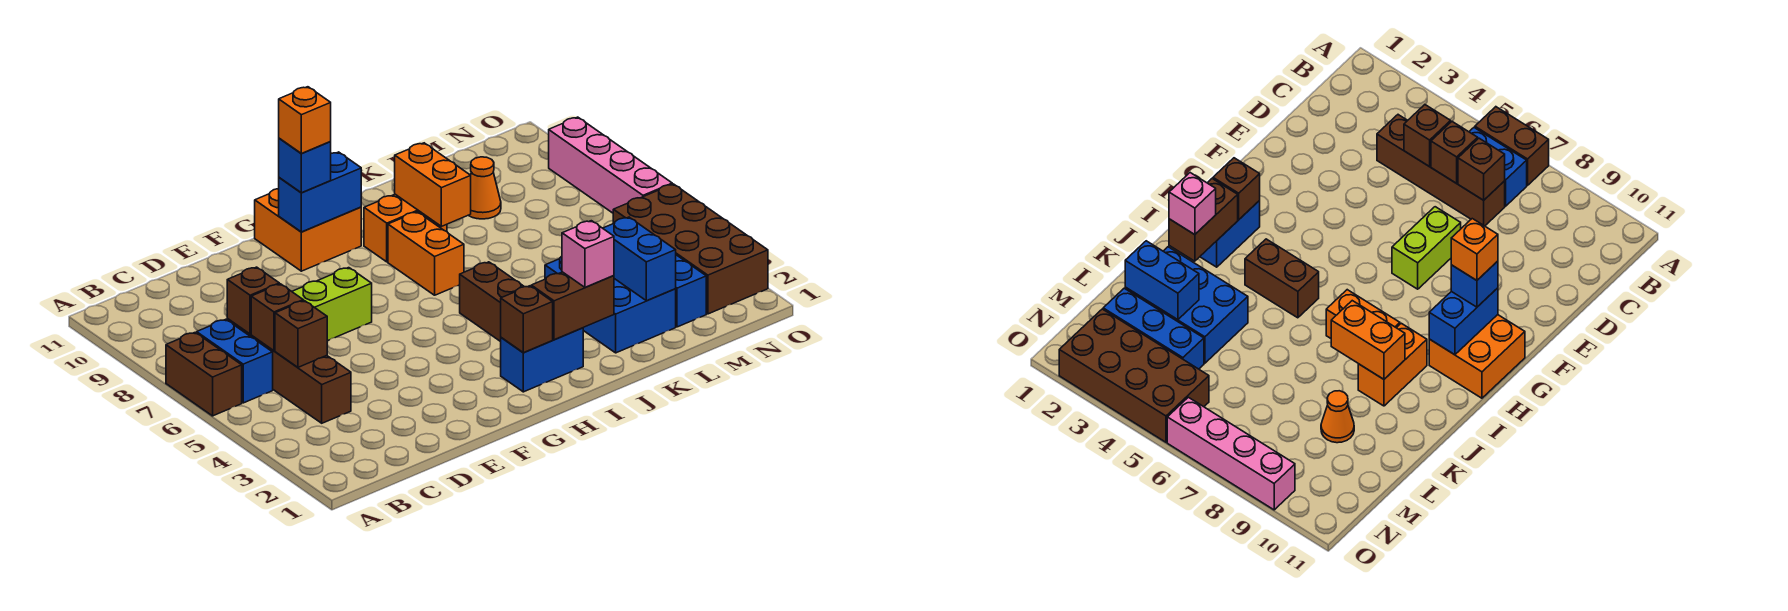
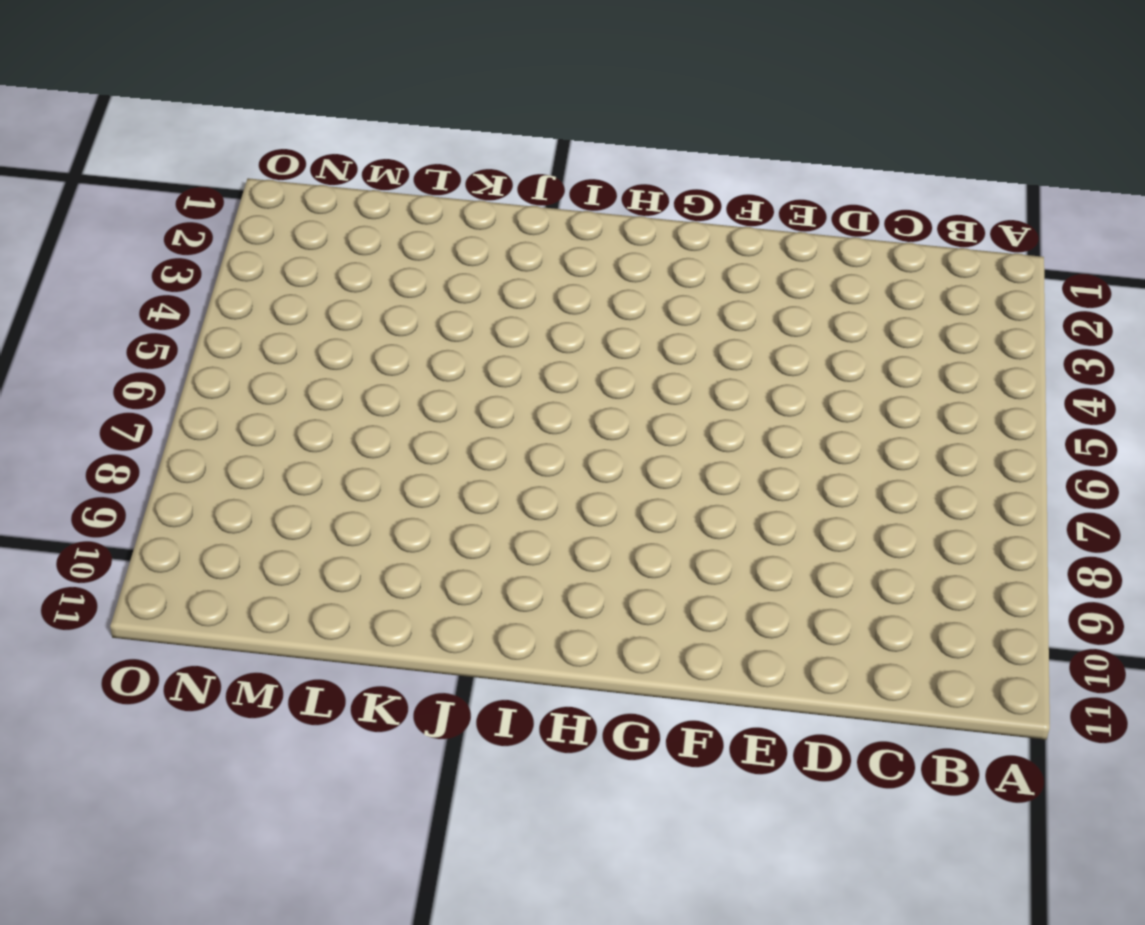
none -> brown 1x2 brick [166,333,242,416]
none -> blue 1x2 brick [197,319,273,403]
none -> brown 1x4 brick [227,319,351,423]

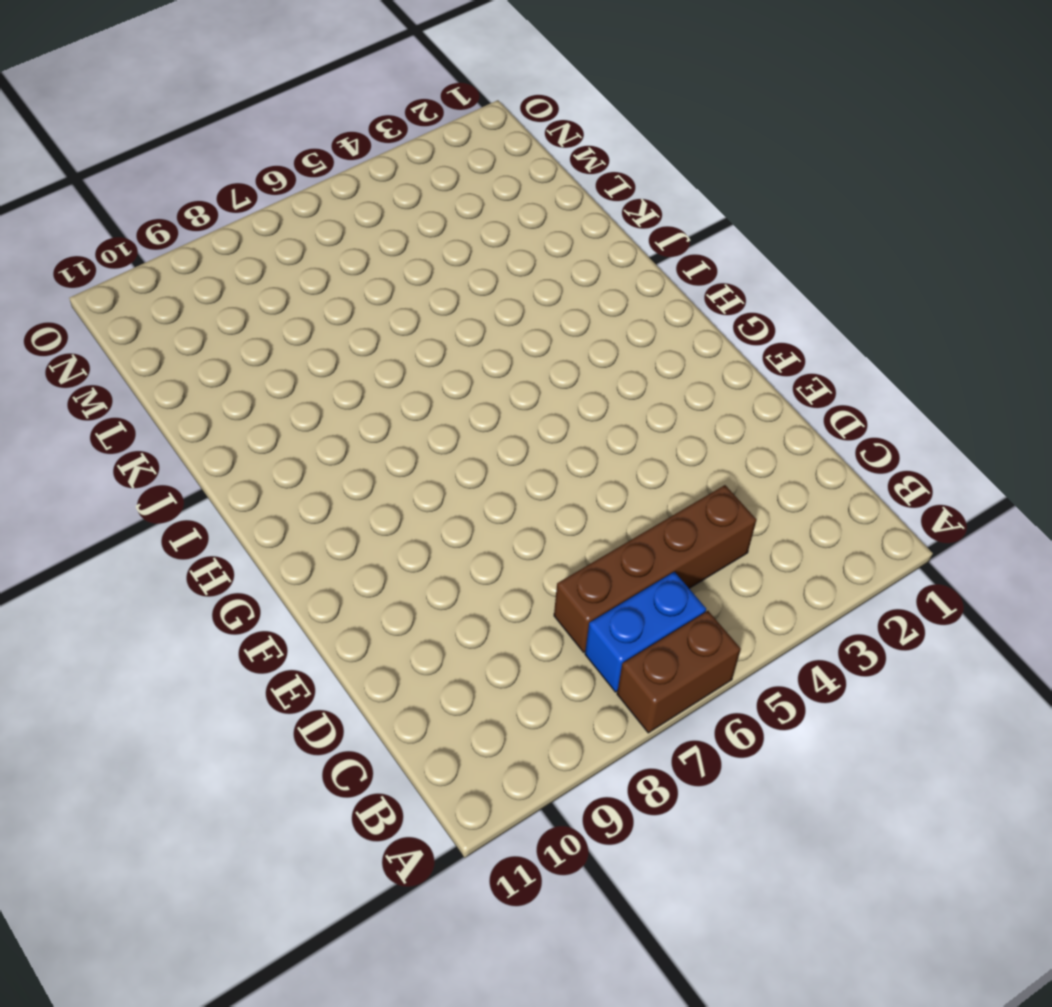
none -> lime 1x2 brick [292,268,372,341]
none -> orange 2x2 brick [255,189,361,271]
none -> blue 1x2 brick [501,328,583,392]

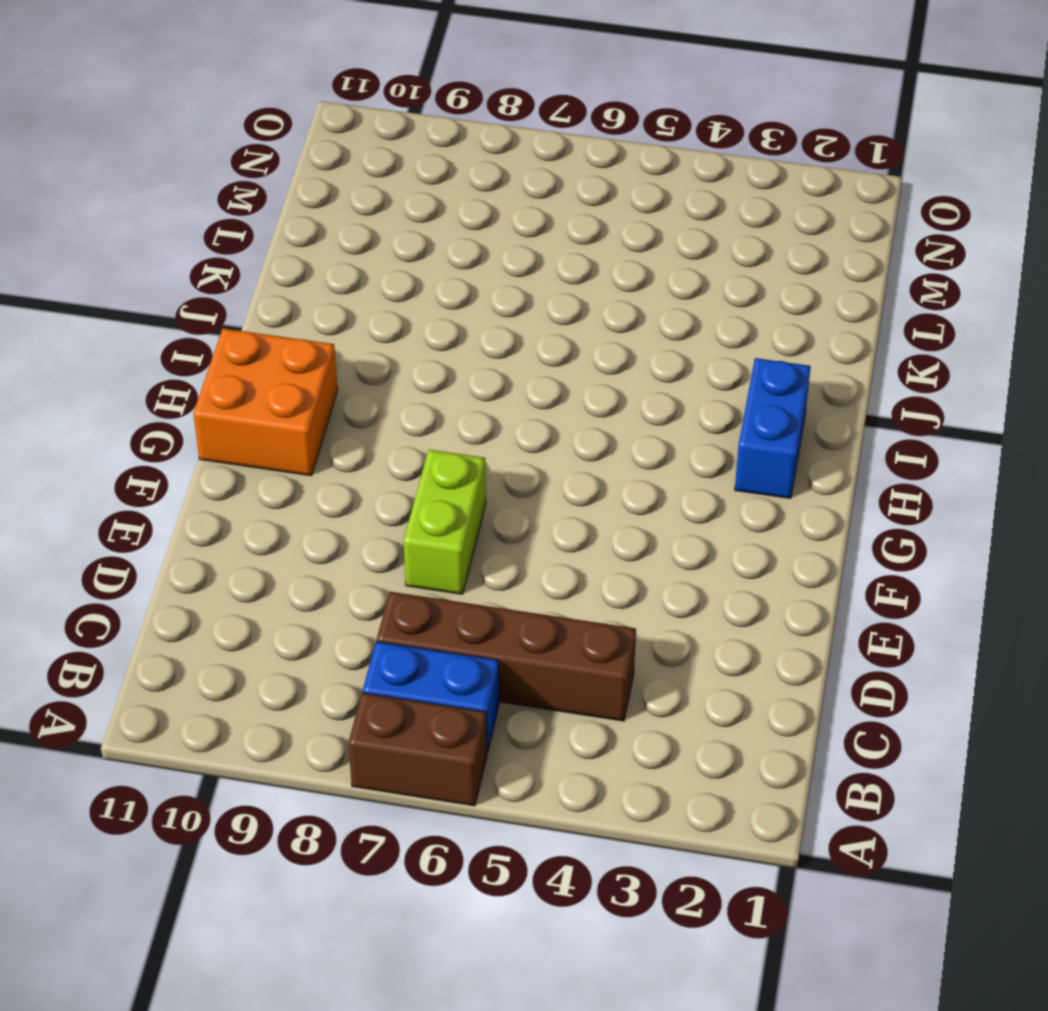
none -> brown 1x2 brick [460,262,524,342]
none -> orange 1x2 brick [388,212,464,295]
none -> orange 1x2 brick [364,194,447,262]

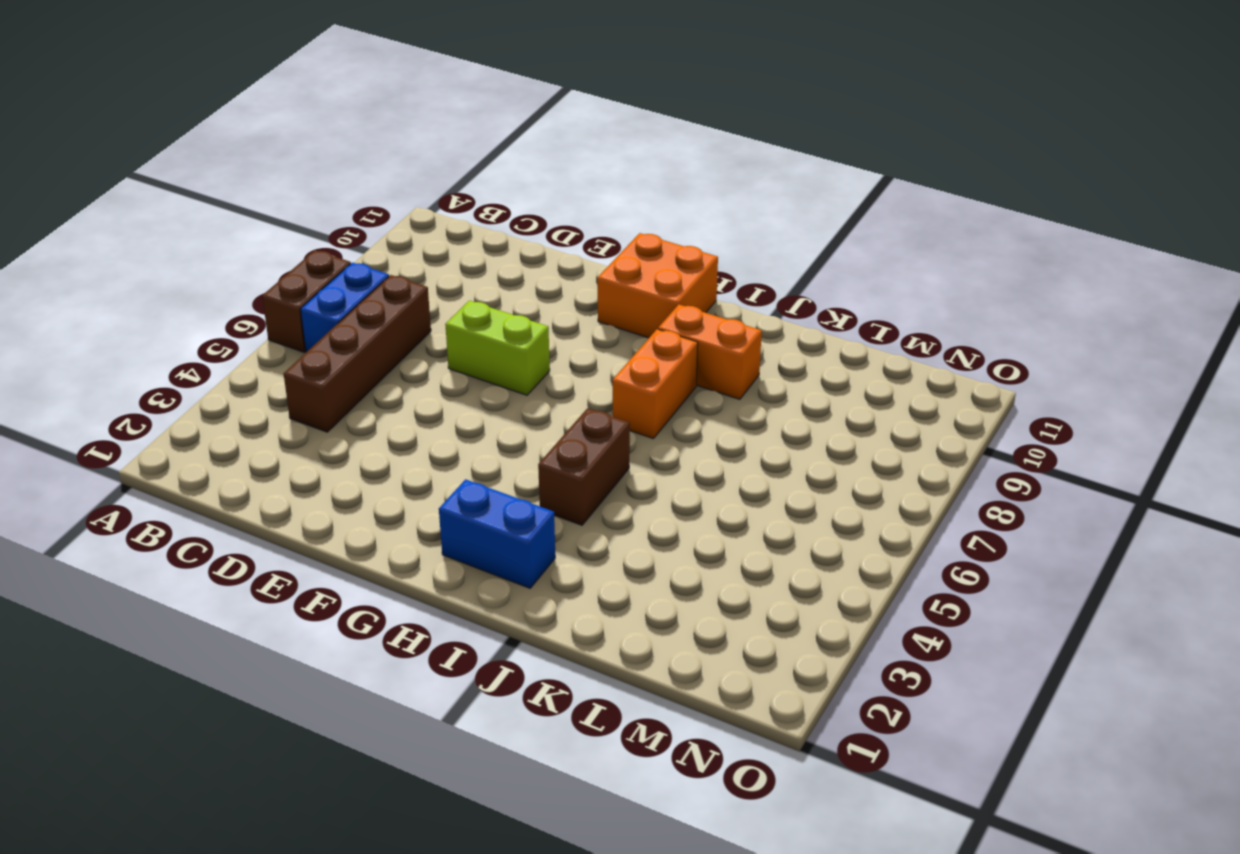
none -> blue 2x3 brick [545,256,676,353]
none -> orange 1x1 cone [469,157,501,219]
none -> blue 1x3 brick [676,255,706,327]

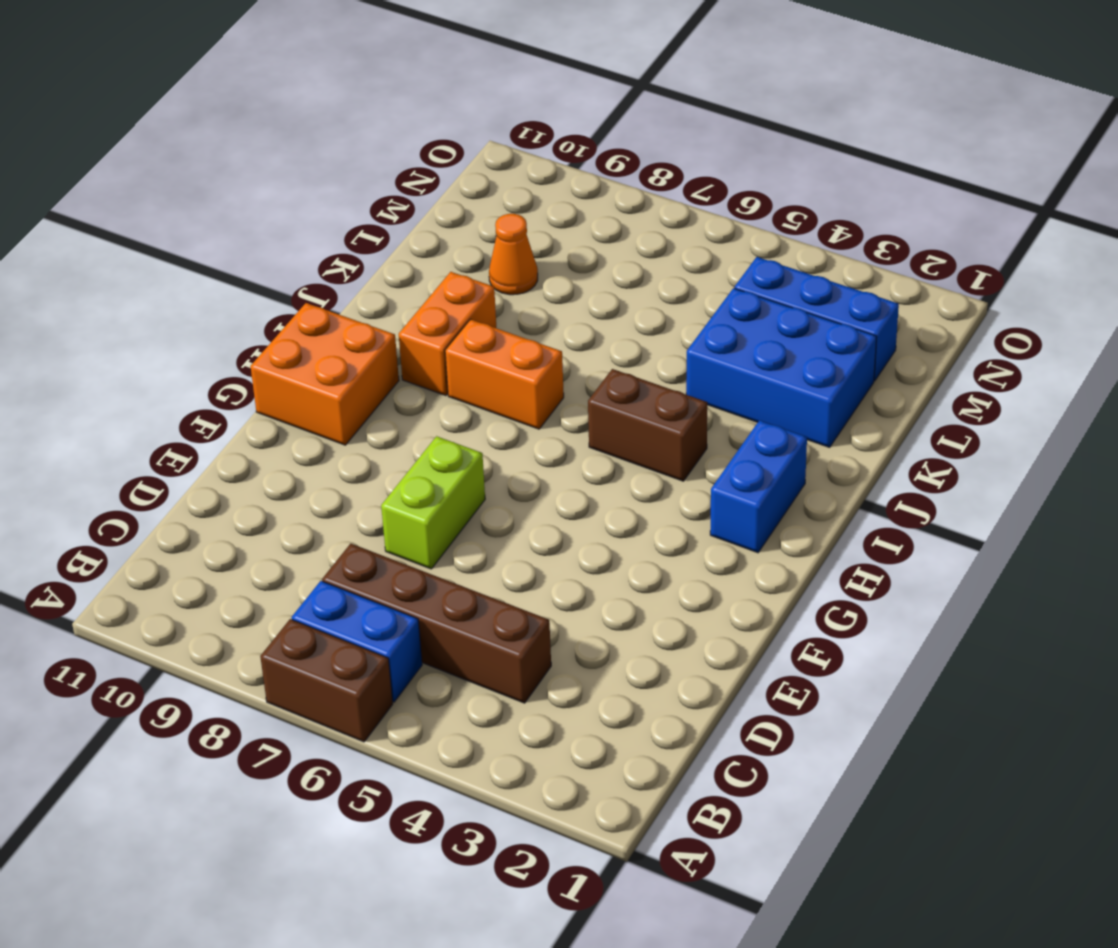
none -> brown 2x4 brick [613,184,768,314]
none -> pink 1x4 brick [549,117,672,213]
none -> brown 1x1 brick [275,301,327,367]

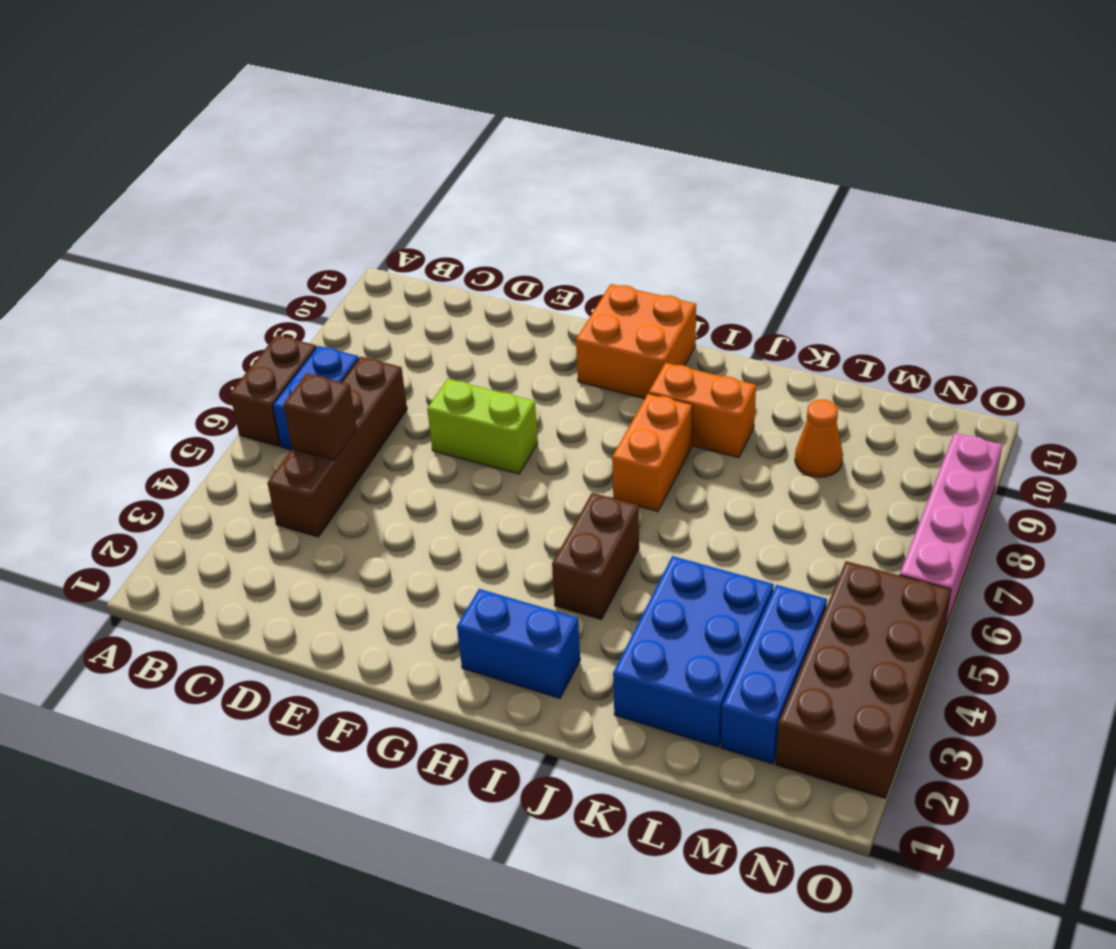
none -> brown 1x1 brick [251,284,303,351]
none -> brown 1x1 brick [227,267,279,334]
none -> blue 1x2 brick [279,152,361,232]

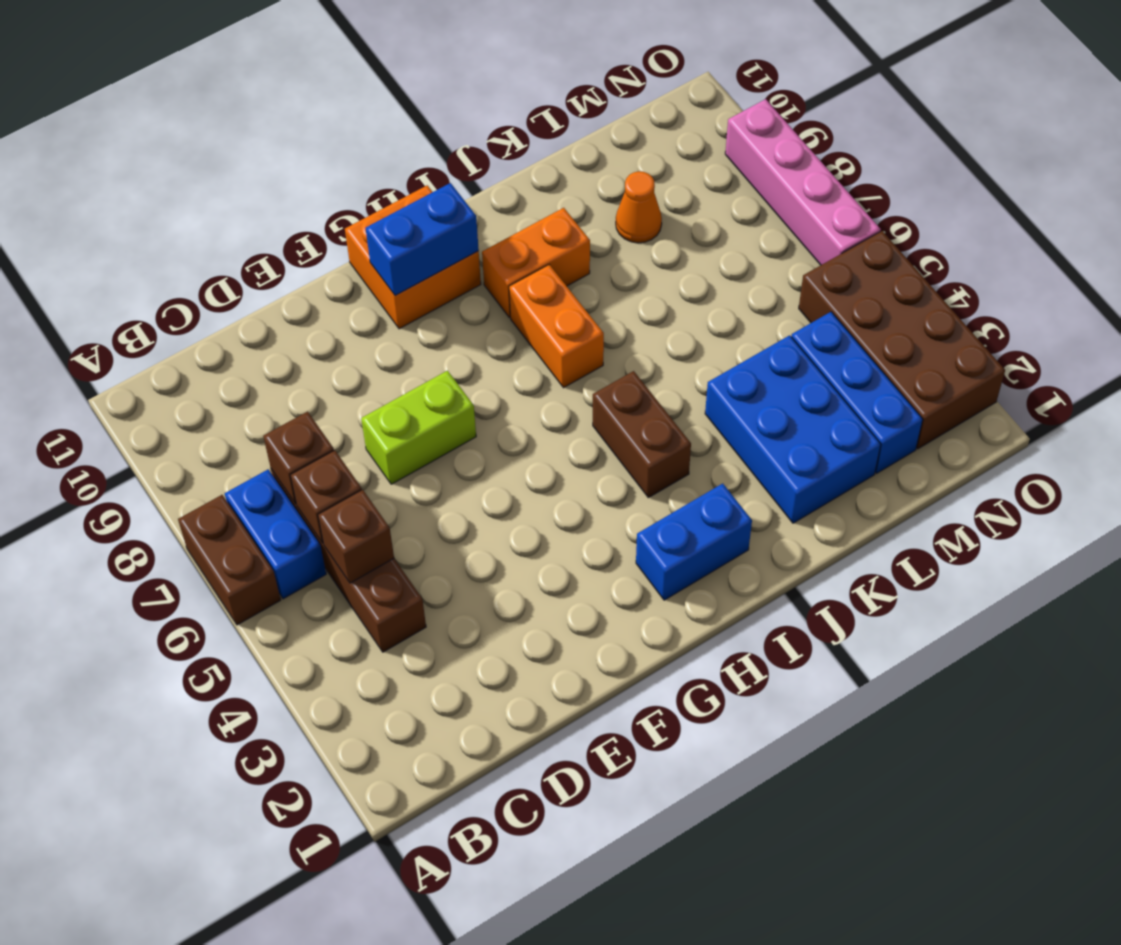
none -> brown 1x1 brick [501,286,553,353]
none -> brown 1x2 brick [531,272,614,340]
none -> orange 1x2 brick [395,143,471,226]

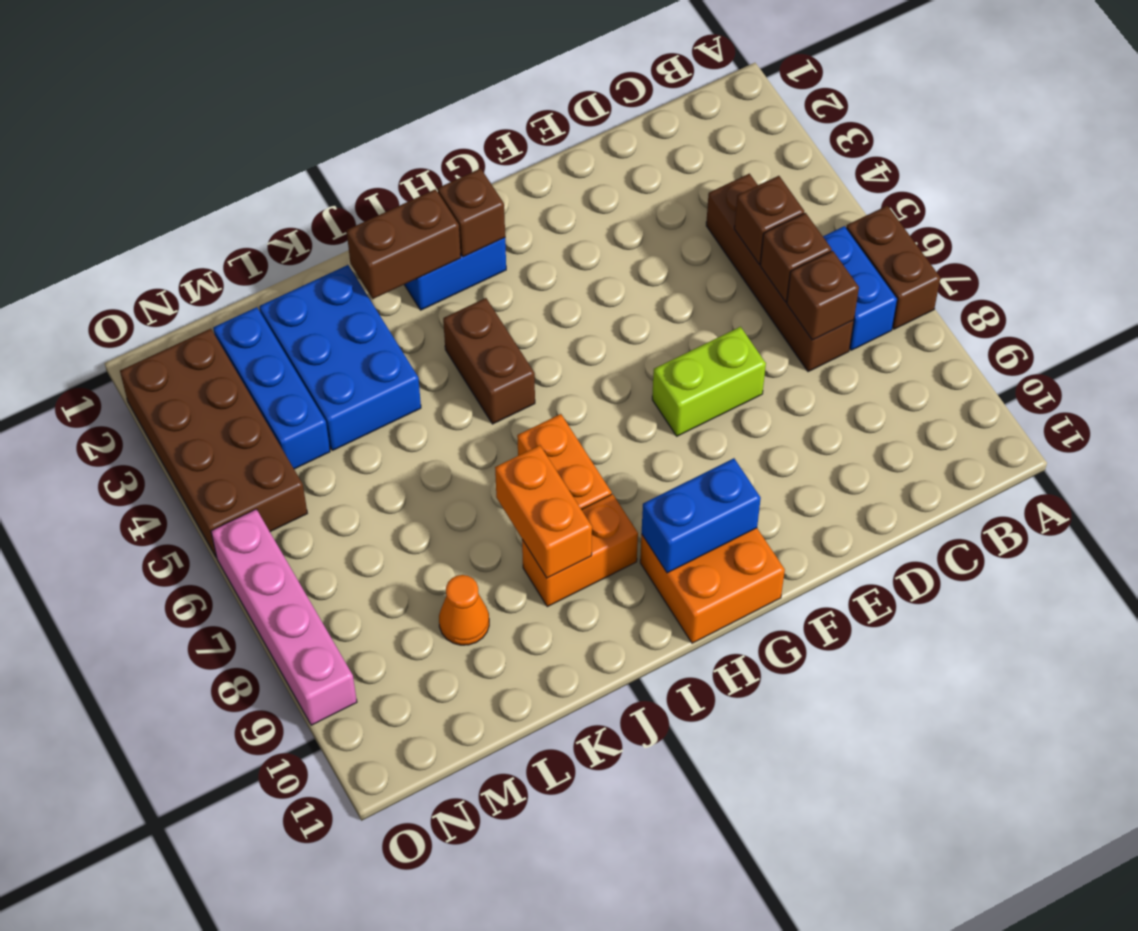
none -> blue 1x2 brick [603,217,676,301]
none -> blue 1x1 brick [279,138,331,193]
none -> pink 1x1 brick [562,221,614,287]

